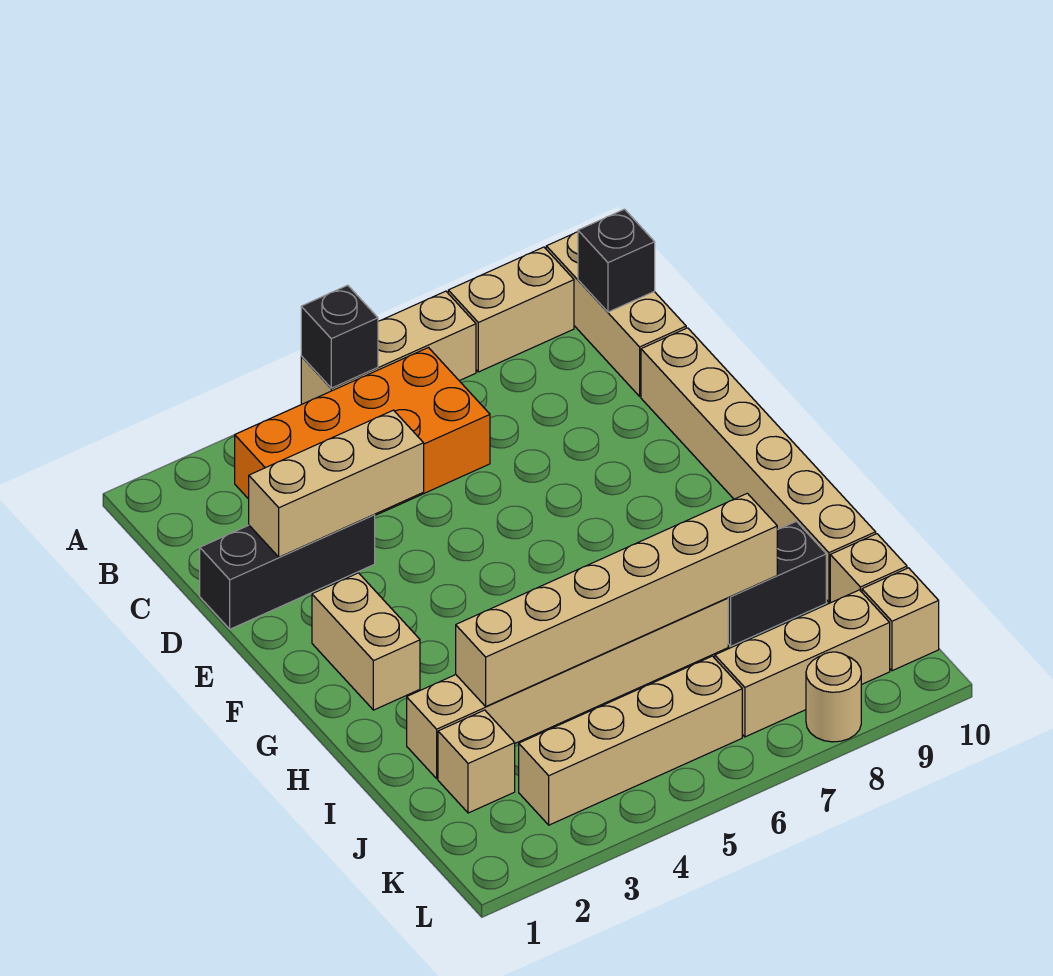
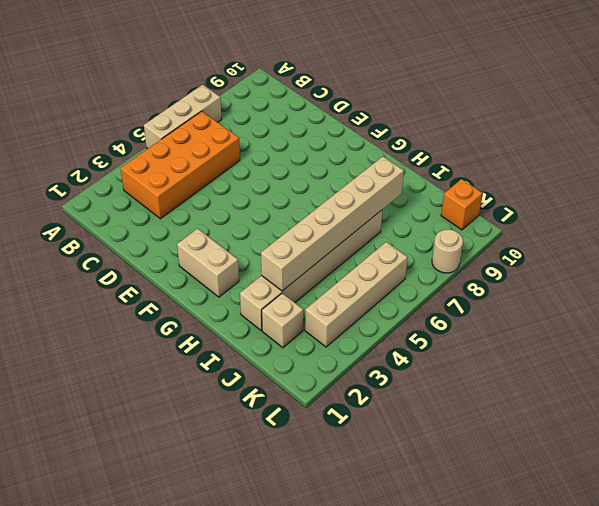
orange 1x1 brick [441,179,483,230] -> tan 1x1 brick [862,568,939,671]
none -> tan 1x2 brick [448,247,574,372]
none -> tan 1x3 brick [546,232,686,396]
none -> black 1x3 brick [200,515,375,629]

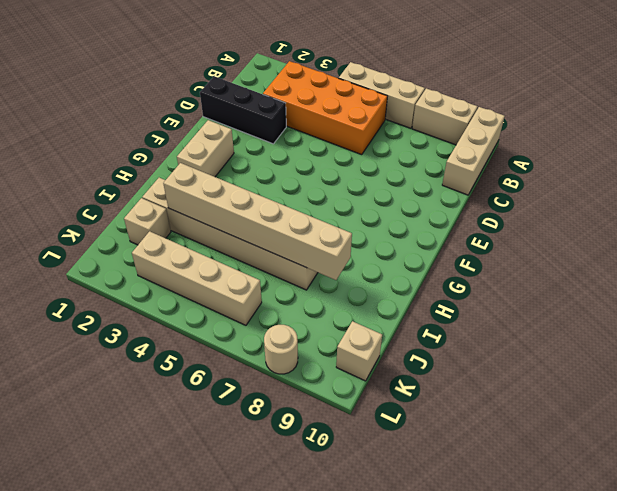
none -> tan 1x6 brick [641,328,876,602]
none -> black 1x2 brick [728,521,826,646]
none -> tan 1x1 brick [830,534,907,603]

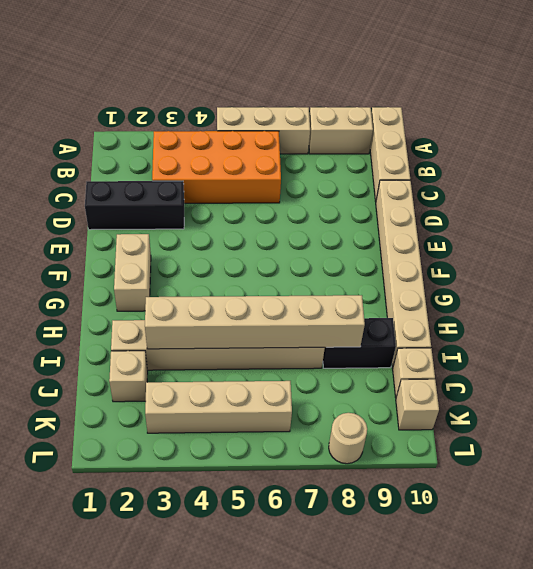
none -> tan 1x3 brick [715,590,890,737]
none -> black 1x1 brick [301,285,378,388]
none -> black 1x1 brick [578,209,655,312]

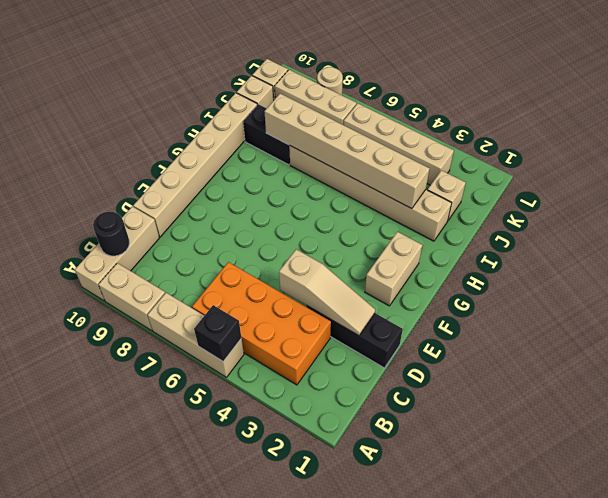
black 1x1 round brick [93,212,129,256] -> black 1x1 brick [578,209,655,312]
tan 1x3 slope [279,249,375,336] -> tan 1x3 brick [249,410,424,557]

